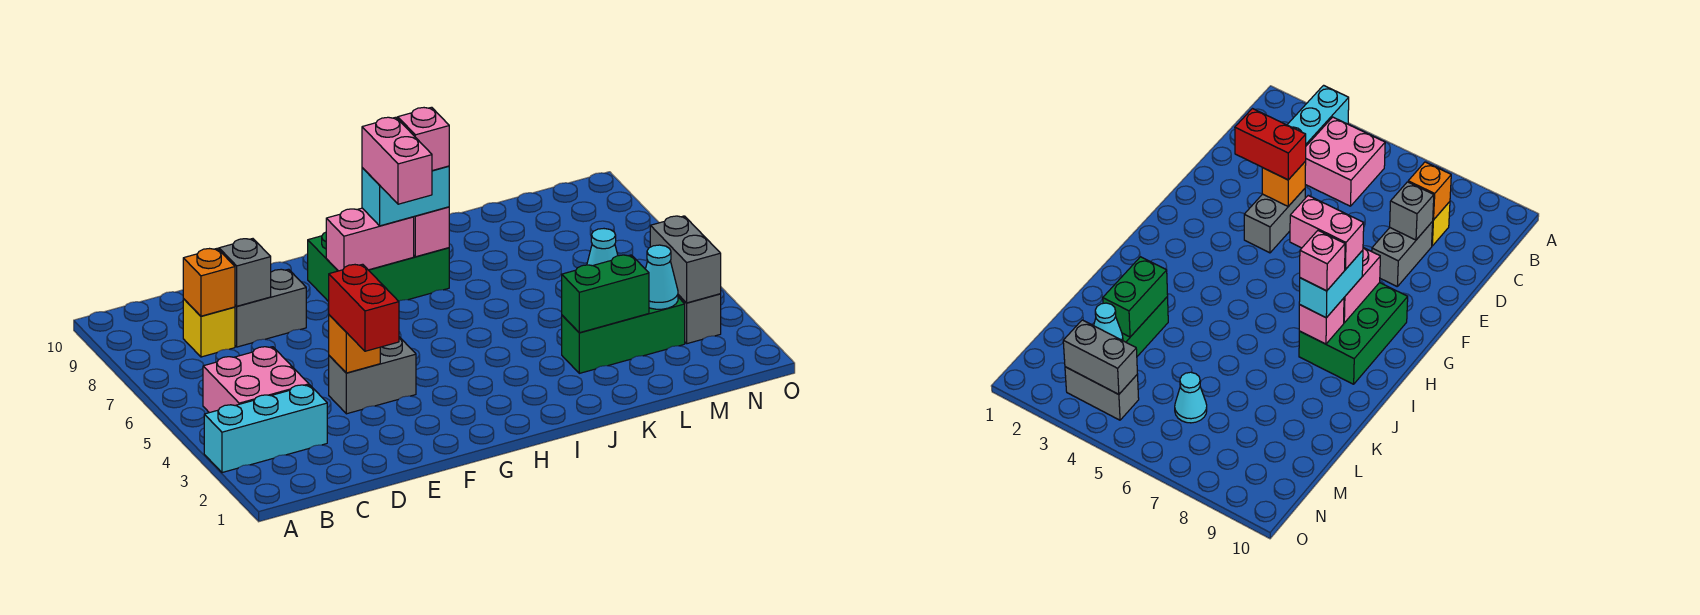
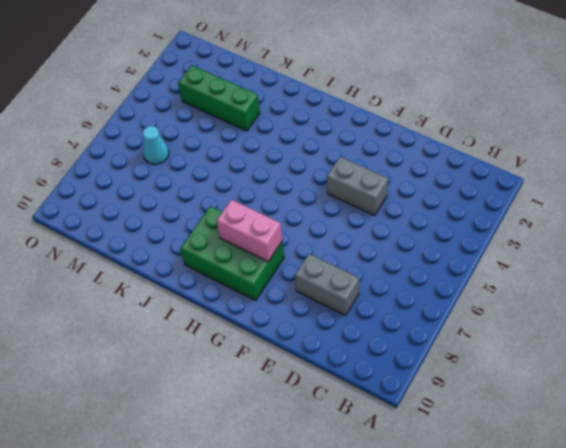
none -> cyan 1x3 brick [204,385,327,473]
none -> pink 2x2 brick [203,347,309,413]
none -> yellow 1x1 brick [183,299,235,357]

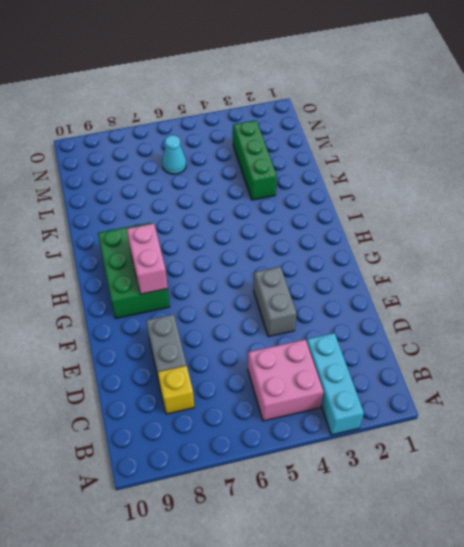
none -> grey 1x2 brick [678,294,721,344]
none -> orange 1x1 brick [183,249,235,316]
none -> grey 1x1 brick [219,239,271,306]

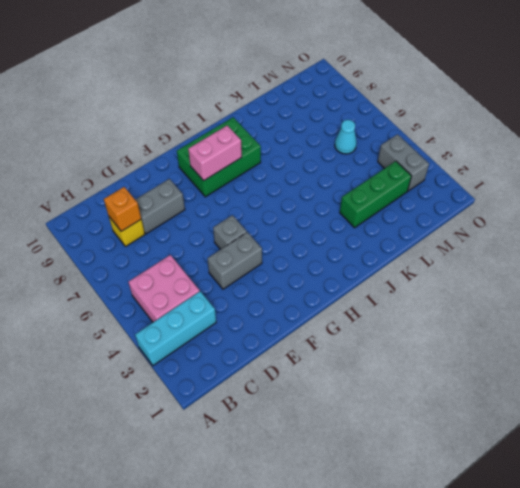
grey 1x1 brick [213,215,247,249] -> grey 1x1 brick moved to [219,239,271,306]
none -> orange 1x1 brick [329,315,380,373]
none -> pink 1x1 brick [414,207,449,257]
none -> green 1x2 brick [562,255,649,333]

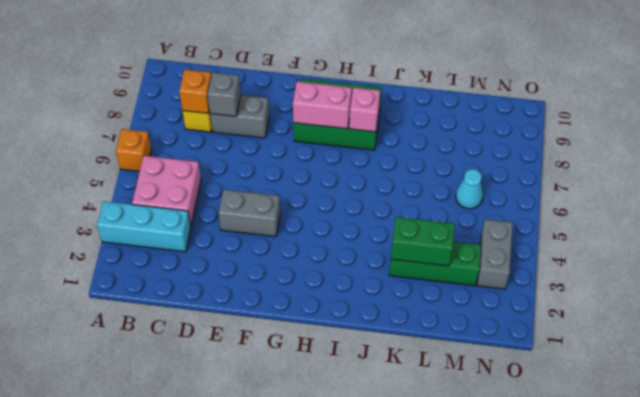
orange 1x1 brick [116,129,151,171] -> orange 1x1 brick moved to [329,315,380,373]
none -> cyan 1x1 cone [646,245,678,309]
none -> grey 1x2 brick [650,216,721,303]
none -> red 1x2 brick [329,264,399,351]

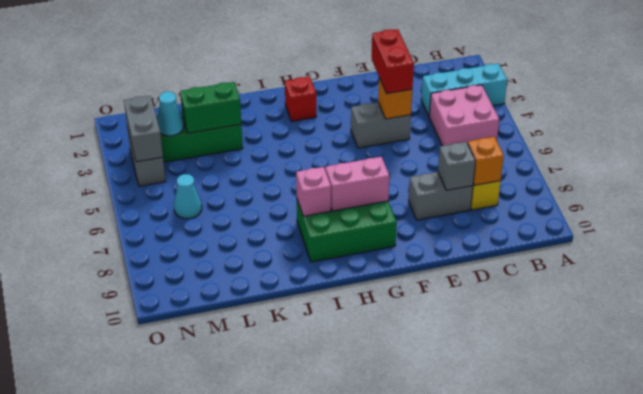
red 1x1 brick [285,77,316,121] -> none
none -> cyan 1x2 brick [362,166,449,226]
none -> pink 1x2 brick [362,117,432,204]
none -> pink 1x1 brick [398,107,449,171]

